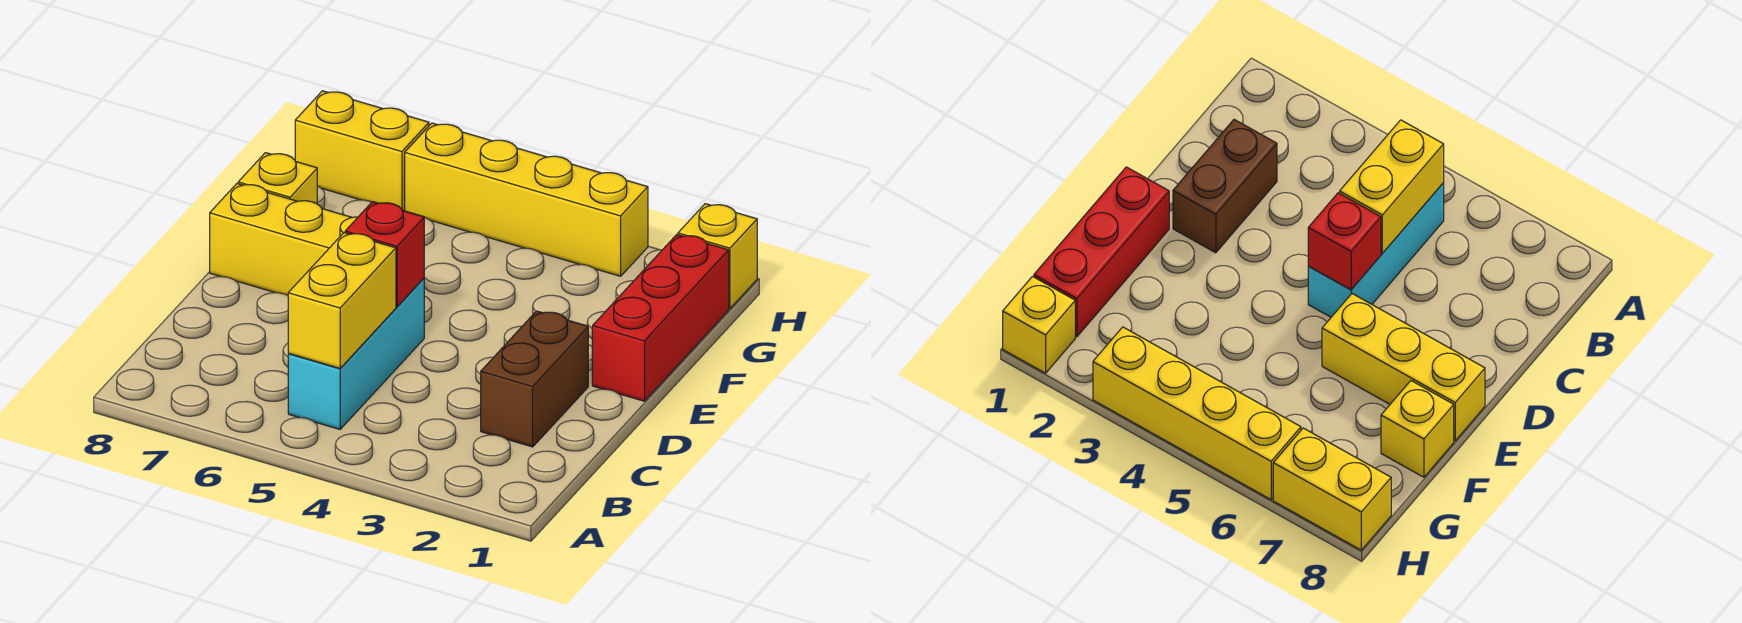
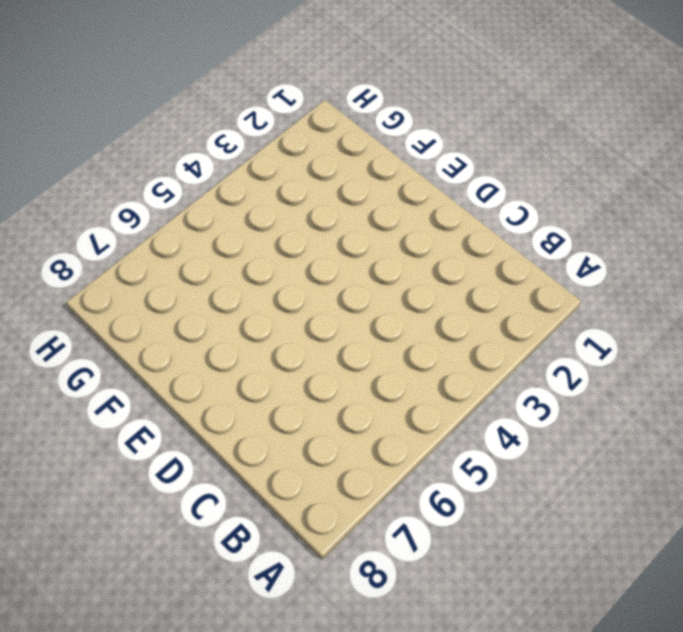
none -> cyan 1x3 brick [288,278,424,429]
none -> brown 1x2 brick [481,311,588,447]

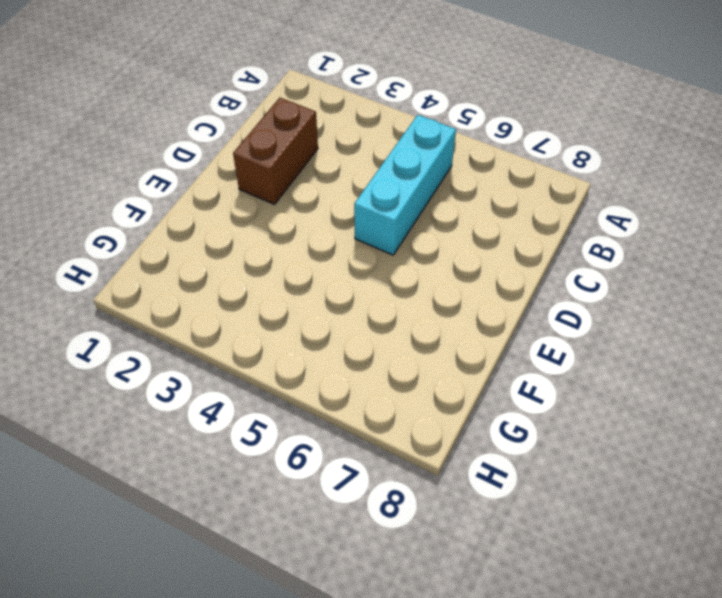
none -> red 1x3 brick [592,235,729,401]
none -> yellow 1x3 brick [210,184,358,295]

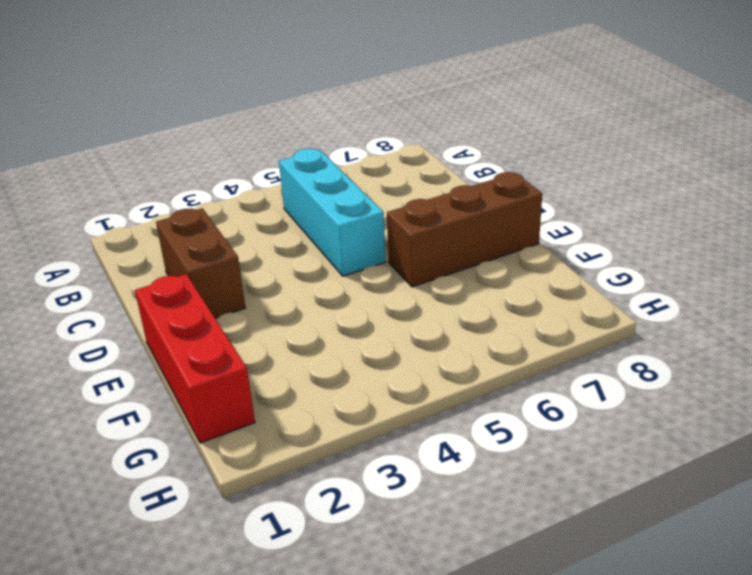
brown 1x3 brick [387,172,542,287] -> yellow 1x3 brick [210,184,358,295]
none -> yellow 1x1 brick [238,153,317,204]
none -> yellow 1x1 brick [678,204,757,309]

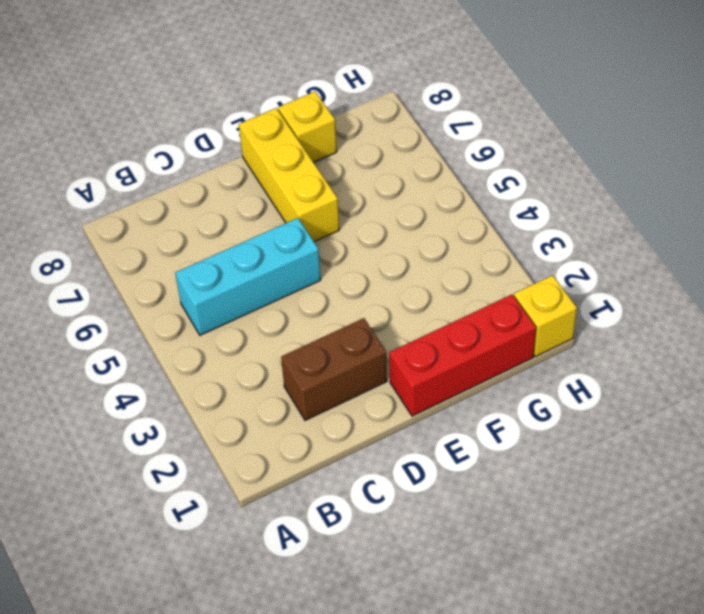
none -> yellow 1x4 brick [405,123,648,276]
none -> yellow 1x2 brick [295,91,429,210]

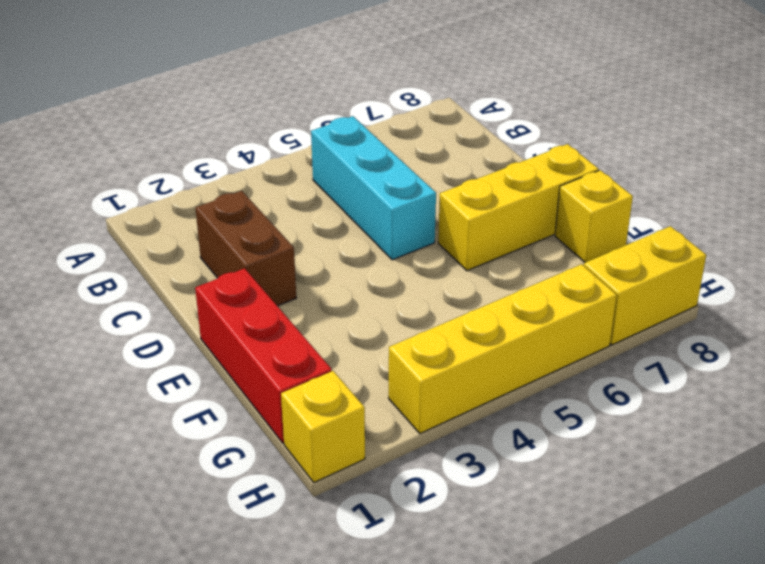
none -> yellow 1x2 brick [288,233,396,368]
none -> red 1x1 brick [345,202,424,307]

